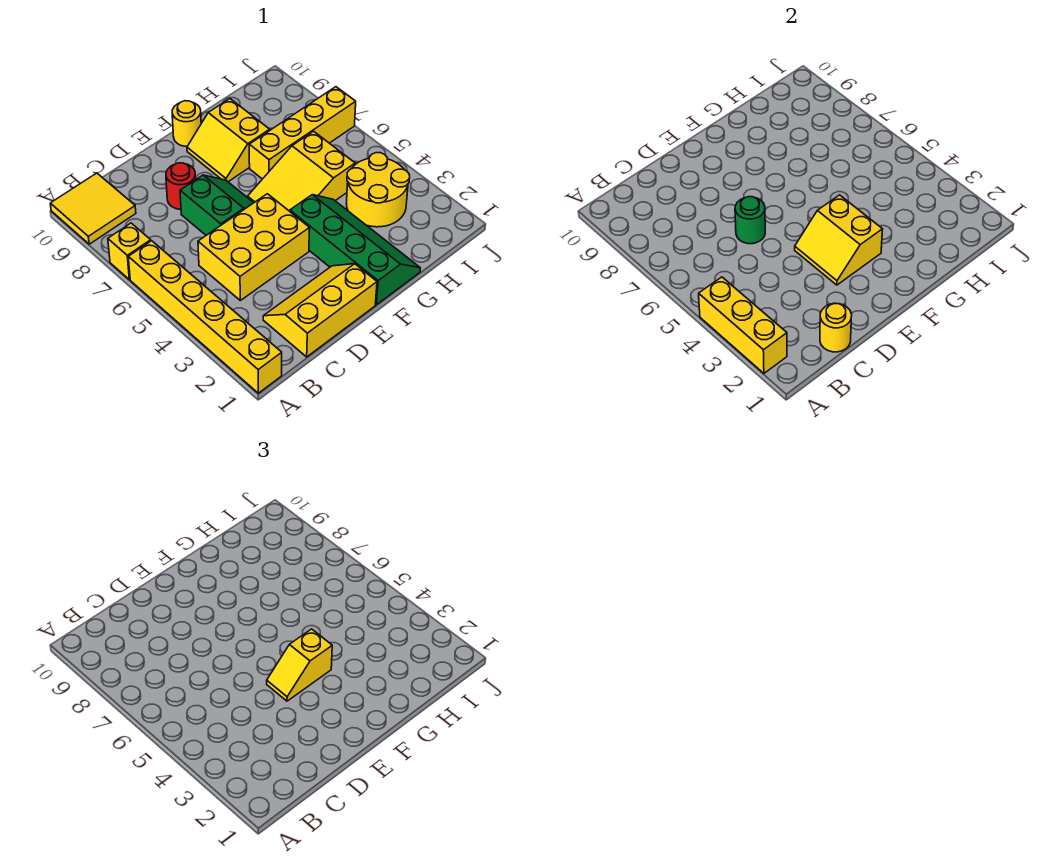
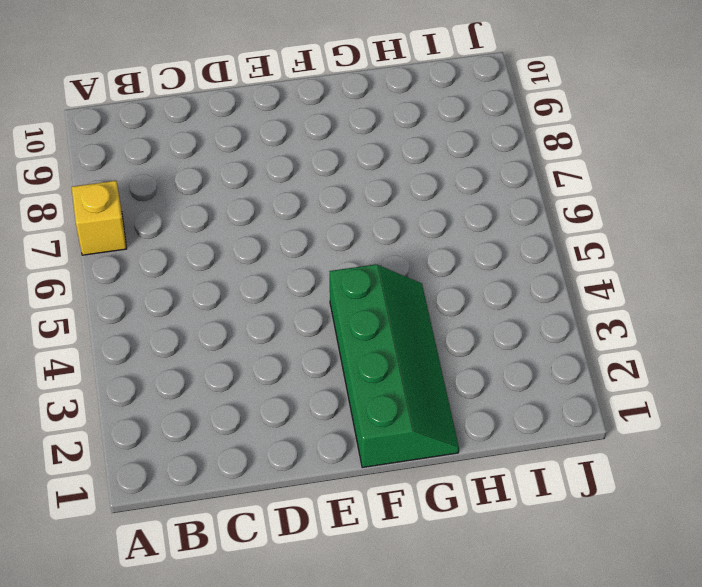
none -> yellow 1x6 brick [128,241,282,393]
none -> yellow 2x2 tile [50,173,136,244]
none -> yellow 2x3 slope [263,264,377,357]

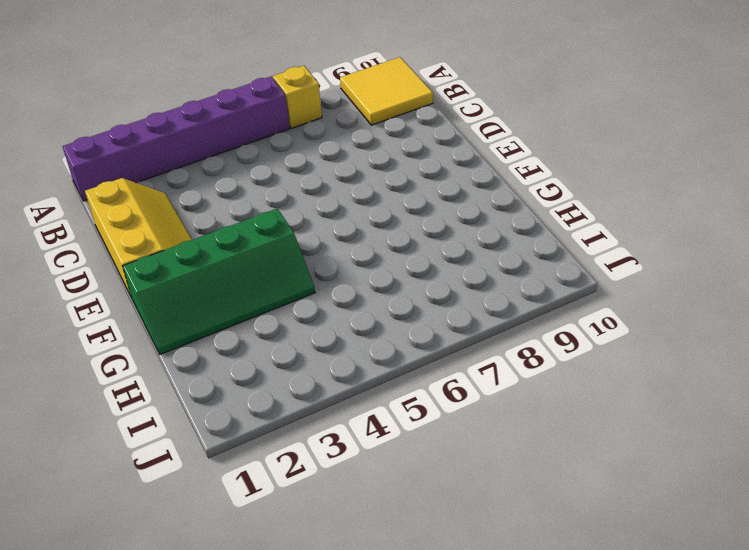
purple 1x6 brick [62,77,289,201] -> yellow 1x6 brick [128,241,282,393]
none -> yellow 2x3 brick [198,194,310,300]
none -> green 2x2 slope [180,175,254,235]
none -> red 1x1 round brick [166,163,196,209]

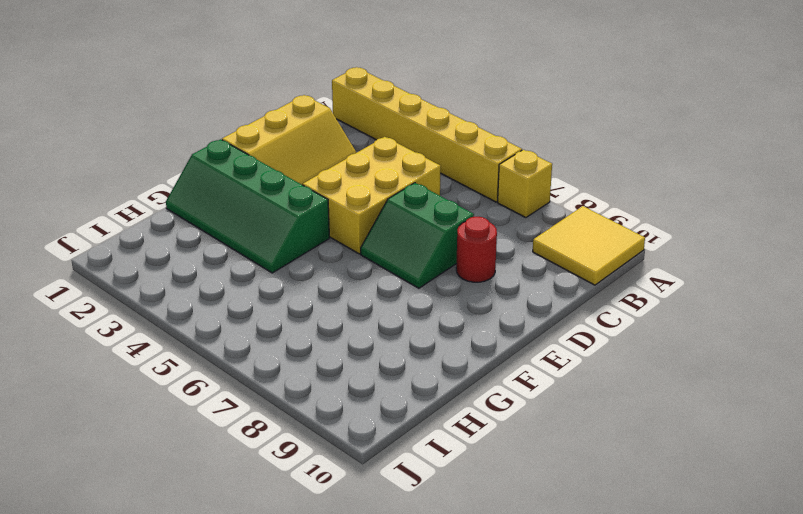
none -> yellow 2x3 slope [248,131,355,211]
none -> yellow 2x2 slope [187,99,270,182]
none -> yellow 1x1 round brick [172,101,201,146]

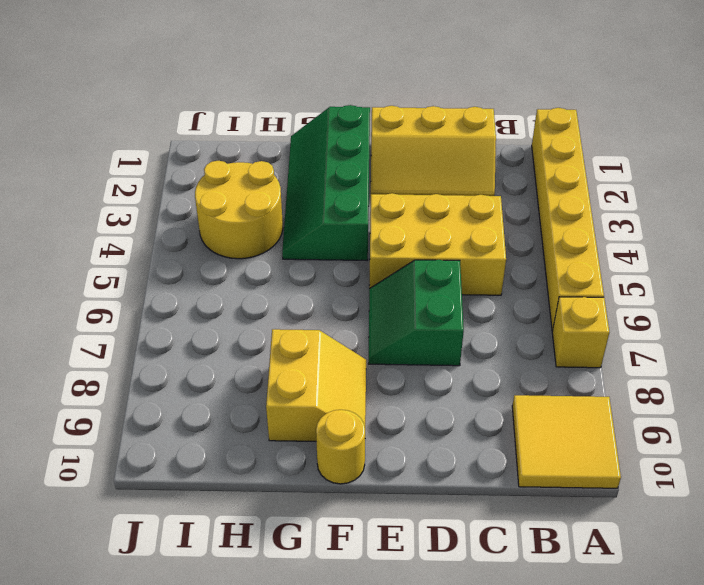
none -> red 1x1 round brick [166,163,196,209]
none -> yellow 2x3 slope [248,131,355,211]
none -> yellow 1x4 brick [249,87,356,179]

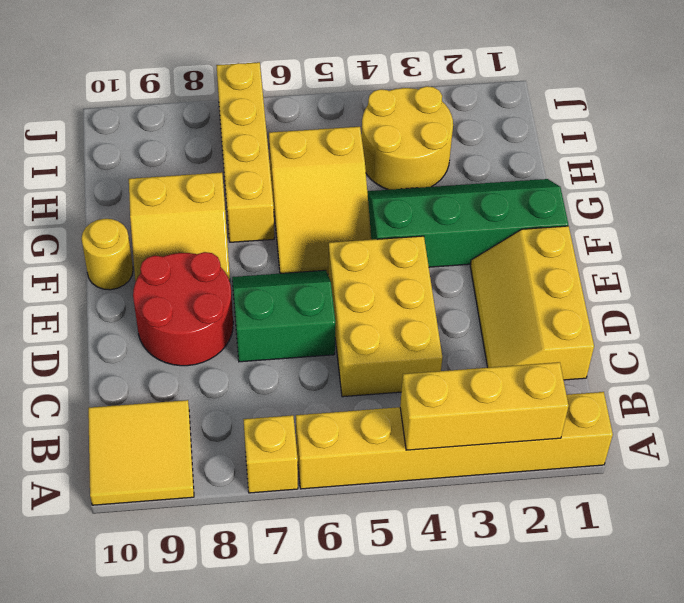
red 2x2 round brick [133,252,233,366] -> red 1x1 round brick [166,163,196,209]
none -> yellow 1x1 round brick [820,303,852,352]
none -> green 1x1 round brick [735,197,765,244]
none -> yellow 2x2 slope [795,195,883,285]

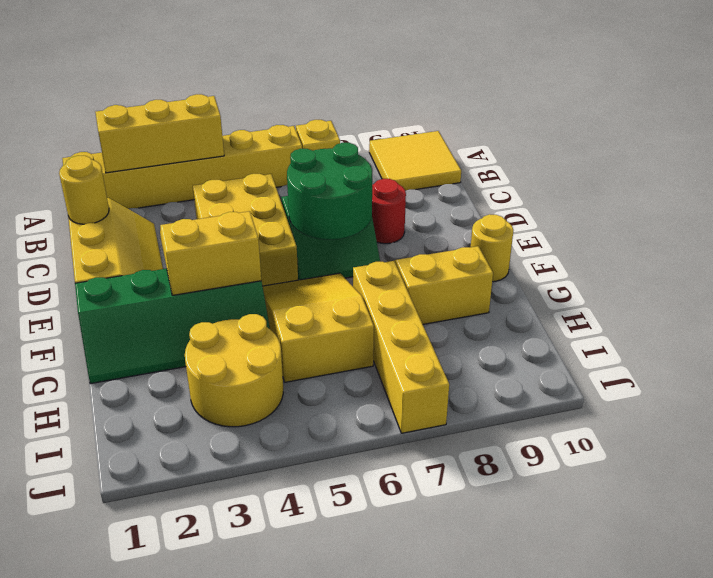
green 2x2 round brick [287,143,372,240] -> green 1x1 round brick [735,197,765,244]
none -> yellow 1x2 slope [267,629,332,701]

